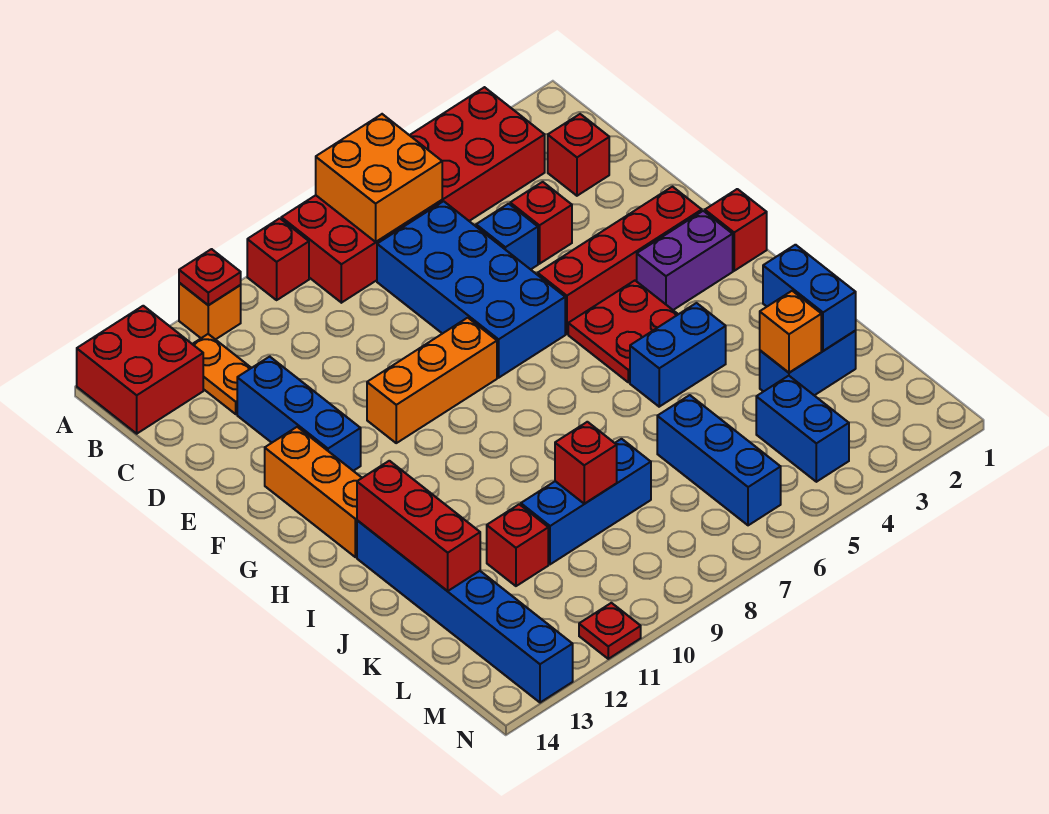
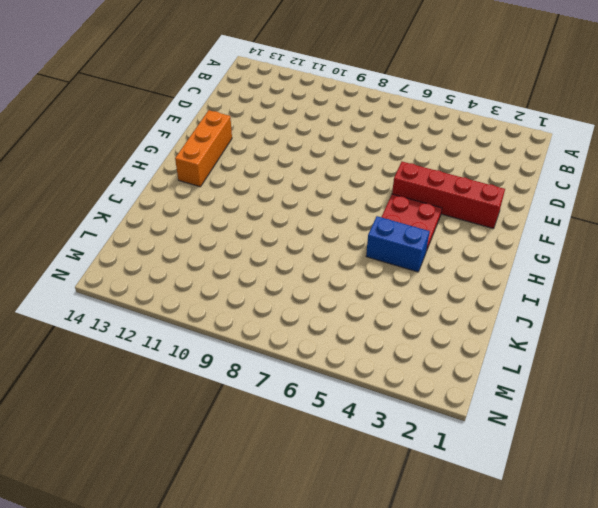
none -> red 2x6 brick [281,87,545,303]
none -> red 1x1 brick [247,218,309,300]
none -> orange 1x1 brick [179,283,241,340]
none -> red 2x2 brick [77,306,203,434]

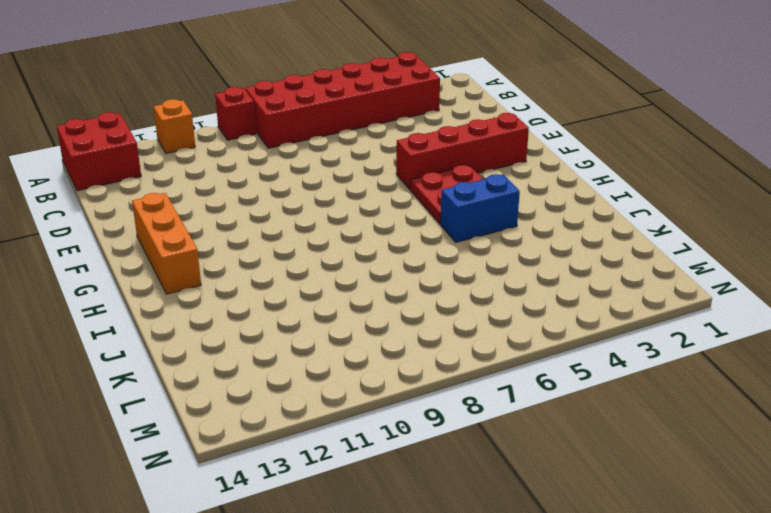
none -> orange 1x2 plate [193,334,251,414]
none -> red 1x1 brick [548,114,609,196]
none -> blue 2x4 brick [377,201,565,378]
none -> red 1x1 brick [510,182,572,264]

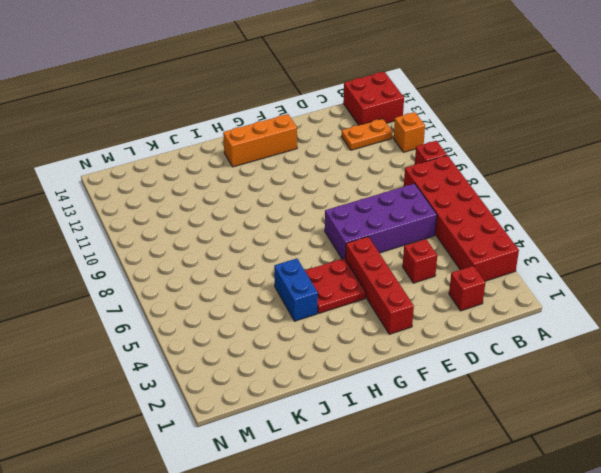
purple 2x4 brick [325,184,437,259] -> blue 2x4 brick [377,201,565,378]
none -> blue 1x1 brick [476,204,538,269]
none -> blue 1x3 brick [237,357,361,471]
none -> orange 1x3 brick [367,318,497,443]
none -> red 1x1 brick [705,189,767,271]

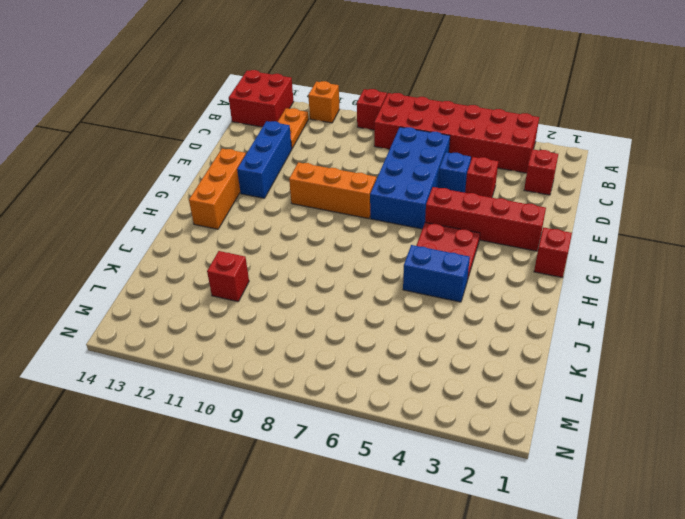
none -> purple 1x2 brick [637,211,733,310]
none -> blue 1x6 brick [357,520,573,703]
none -> blue 1x2 brick [760,331,856,395]
none -> blue 1x3 brick [657,395,781,525]

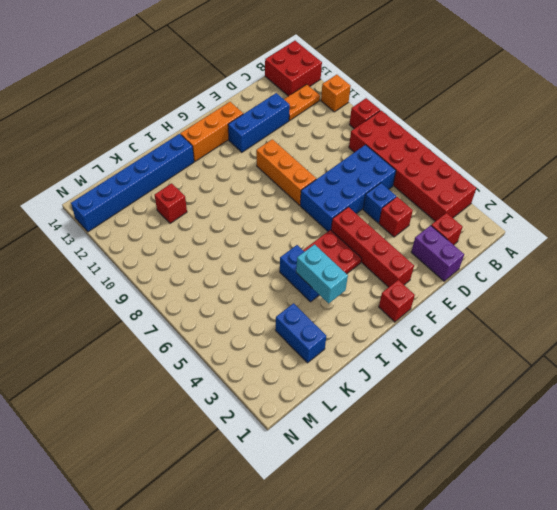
purple 1x2 brick [411,225,464,281] -> purple 1x2 brick moved to [637,211,733,310]
cyan 1x2 brick [296,244,348,303] -> none
none -> blue 1x3 brick [657,395,781,525]
none -> blue 1x3 brick [521,439,651,564]
none -> blue 1x2 brick [756,376,849,482]
none -> red 1x1 plate [579,603,641,659]

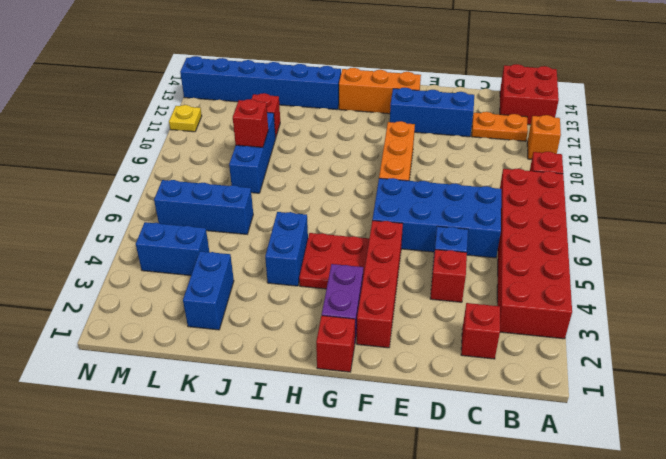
yellow 1x1 plate [169,105,202,132] -> red 1x1 plate [579,603,641,659]
none -> orange 2x2 brick [316,114,442,242]
none -> red 1x1 plate [179,249,241,305]
none -> red 1x3 brick [357,461,480,591]
none -> blue 1x2 brick [763,245,856,351]

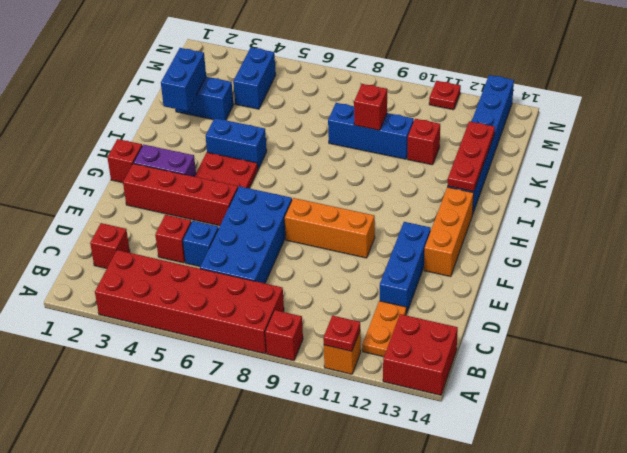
red 1x3 plate [448,121,495,191] -> red 1x3 brick [357,461,480,591]
none -> blue 1x3 brick [657,395,781,525]
none -> orange 2x2 brick [316,114,442,242]
none -> orange 1x1 brick [760,291,821,373]

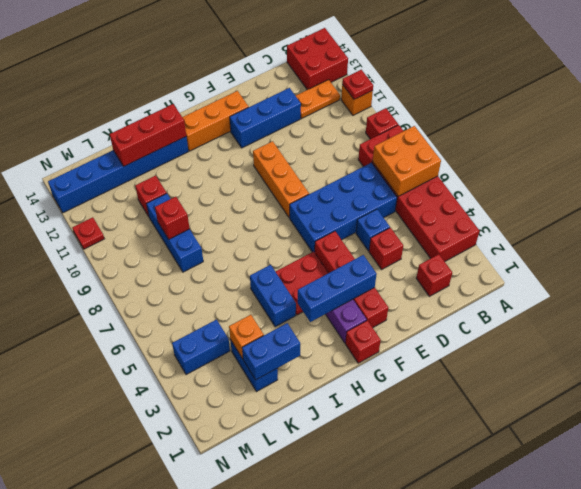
blue 1x3 brick [298,255,377,322] -> blue 1x3 brick moved to [657,395,781,525]

